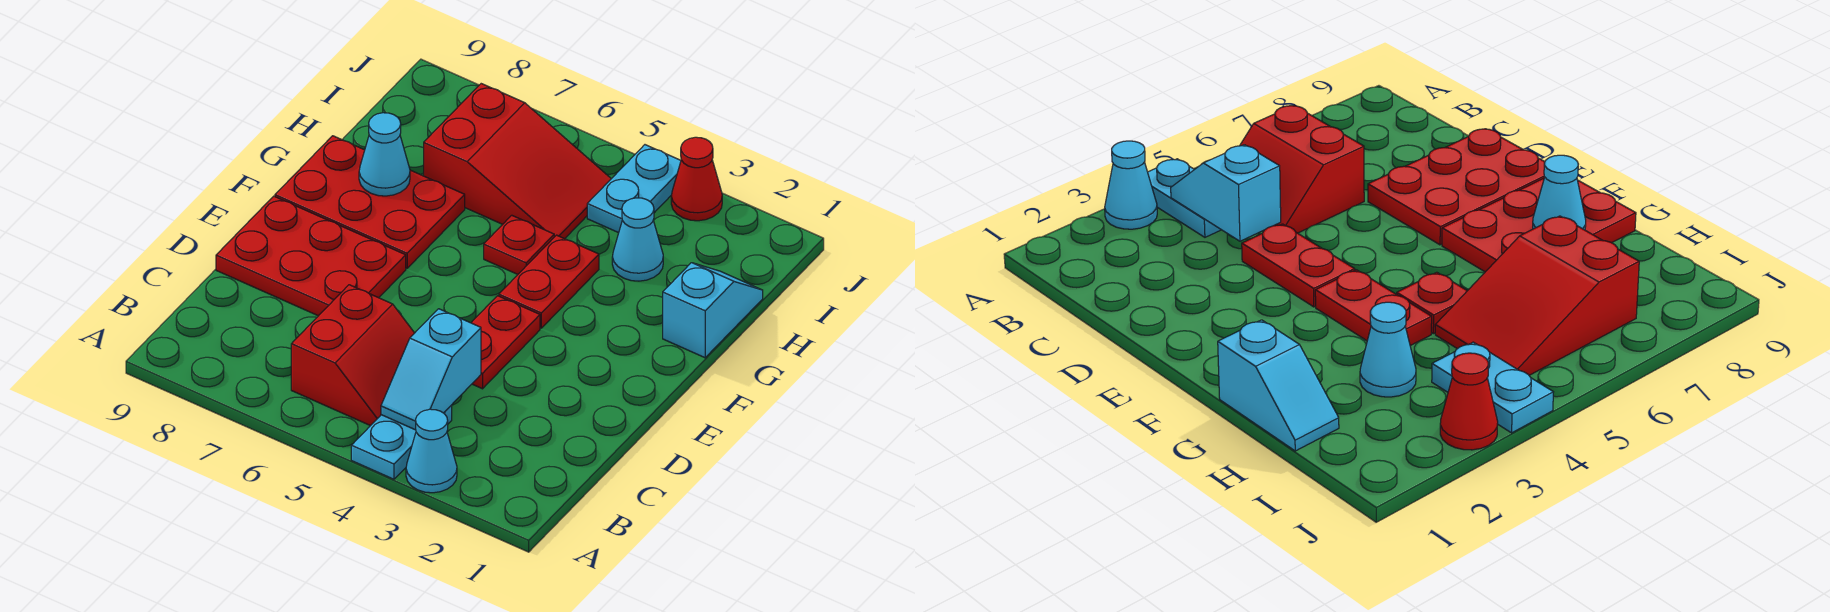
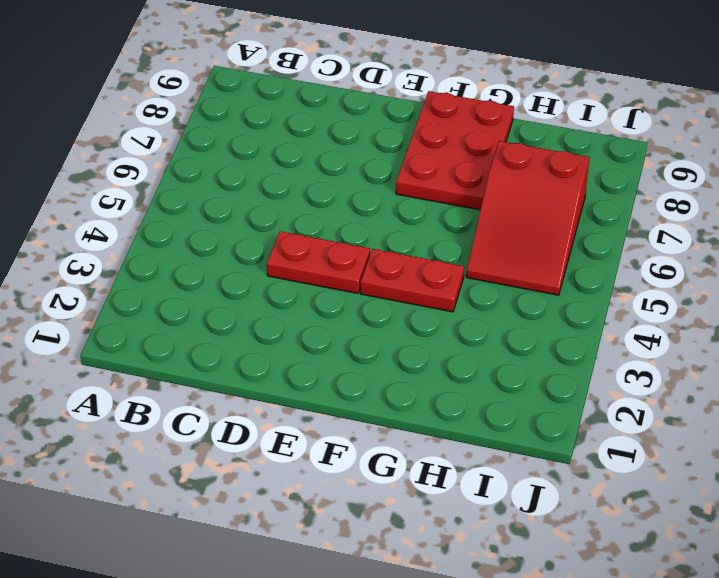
none -> cyan 1x1 cone [406,409,457,493]
none -> cyan 1x2 plate [351,405,452,479]
none -> red 2x2 slope [291,285,414,426]

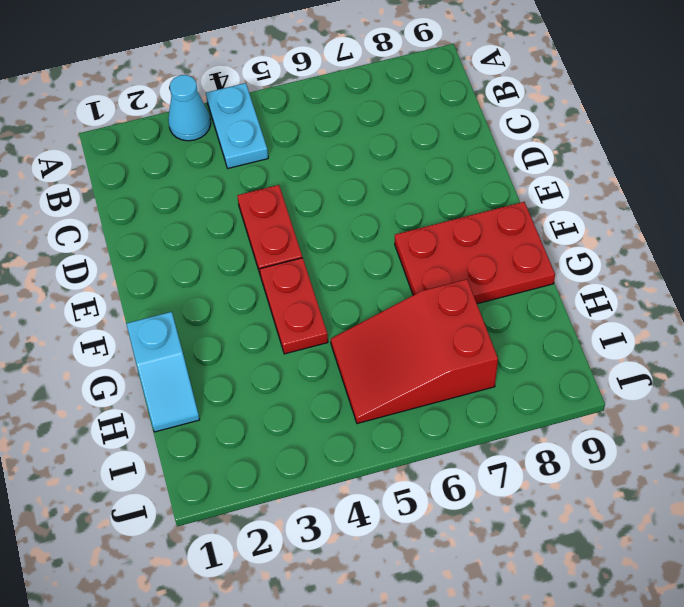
none -> red 2x2 slope [291,285,414,426]
none -> red 2x3 plate [216,196,406,316]
none -> red 1x1 plate [484,215,554,274]

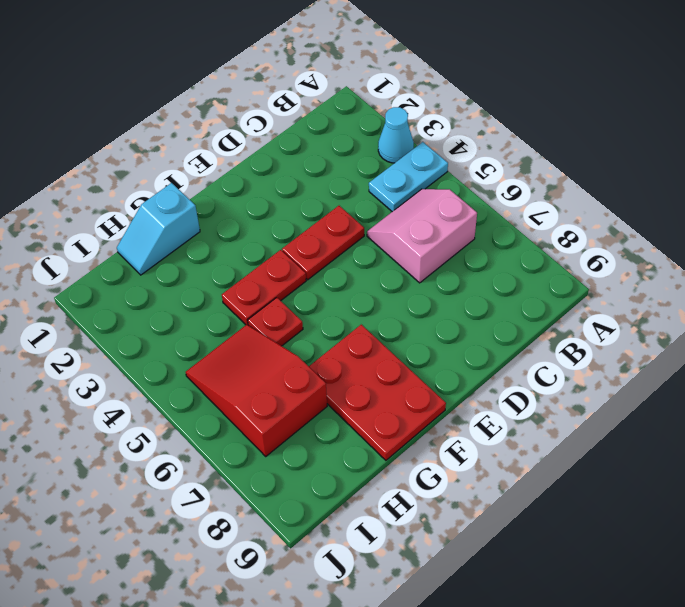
pink 2x2 slope [367,189,477,283] -> red 2x2 slope [291,285,414,426]
none -> red 2x3 plate [216,196,406,316]
none -> cyan 1x1 cone [612,198,663,281]
none -> cyan 1x2 plate [587,145,681,233]

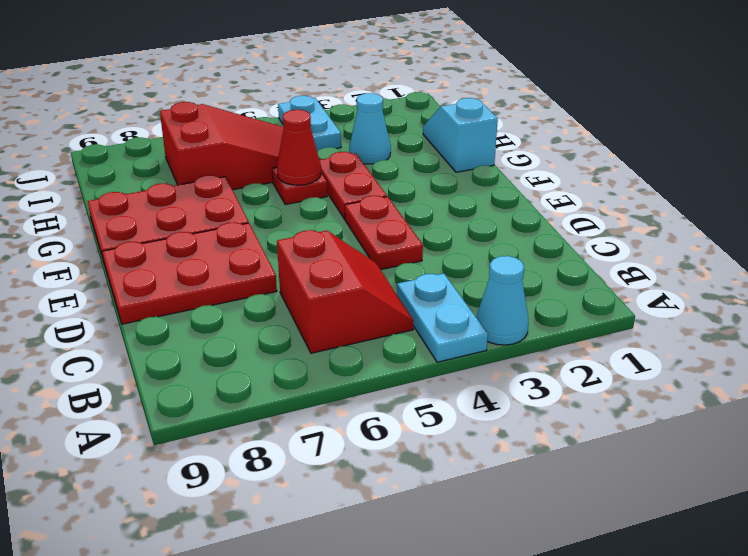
red 1x1 cone [277,110,321,185] -> red 1x1 cone moved to [671,137,722,221]
none -> cyan 1x2 slope [381,309,481,430]
none -> cyan 1x1 cone [359,113,410,196]

